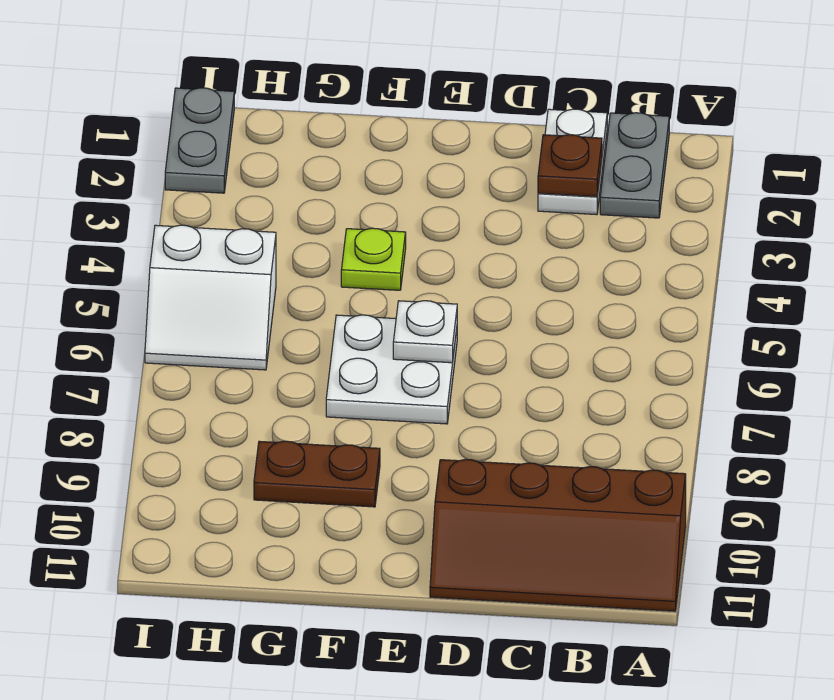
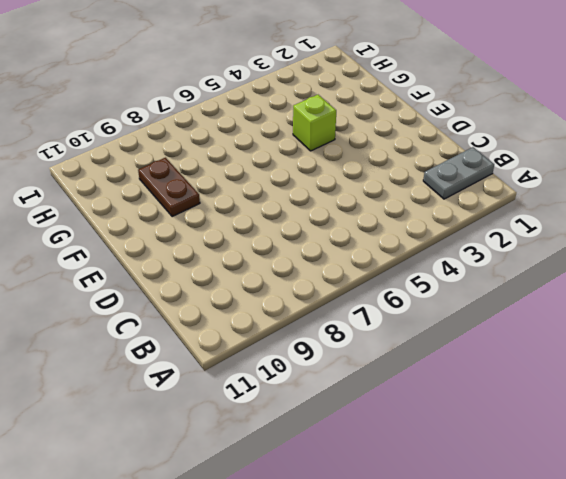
lime 1x1 brick [293,95,336,151] -> lime 1x1 plate [341,228,406,290]
none -> brown 2x4 slope [430,459,686,611]
none -> white 1x2 plate [538,109,607,215]

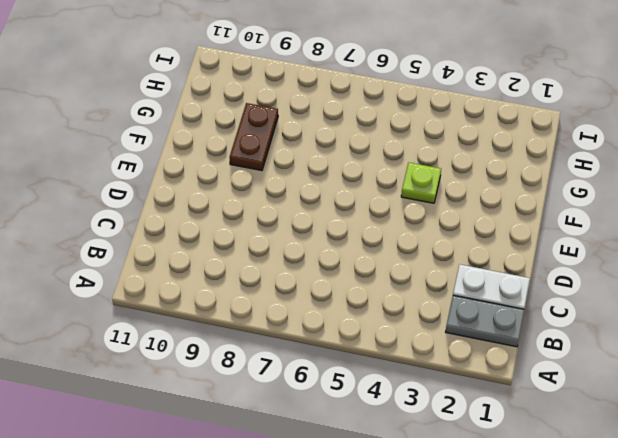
none -> brown 2x4 slope [430,459,686,611]
none -> white 2x2 plate [326,315,457,424]

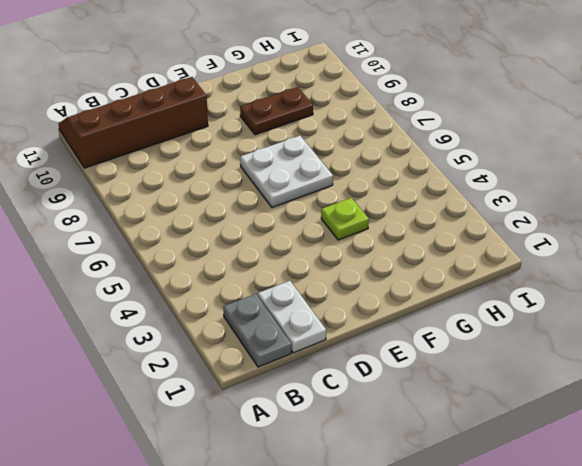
none -> white 2x2 slope [145,225,276,370]
none -> grey 1x2 plate [165,88,234,193]

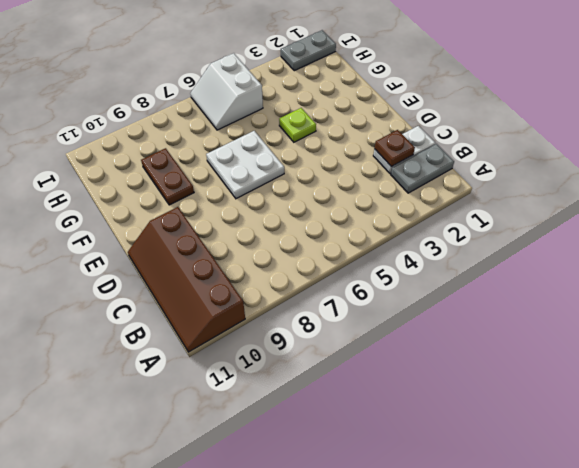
none -> white 1x1 plate [393,301,457,363]

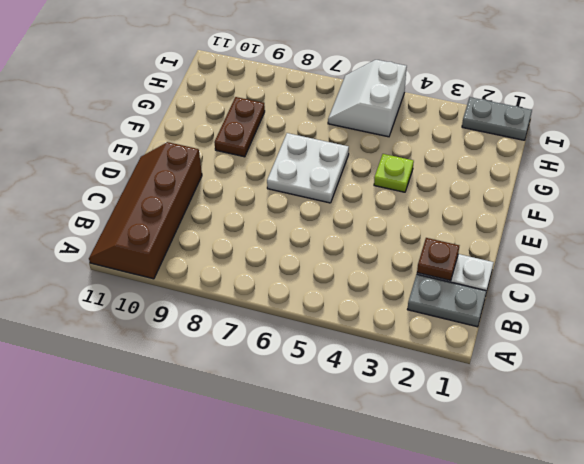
none -> white 1x1 plate [393,301,457,363]

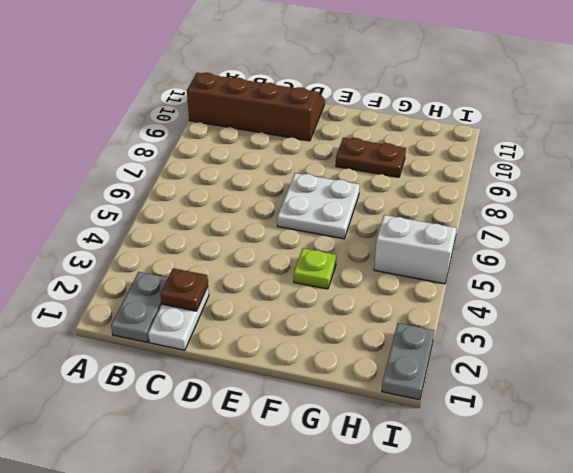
none -> white 1x1 plate [393,301,457,363]

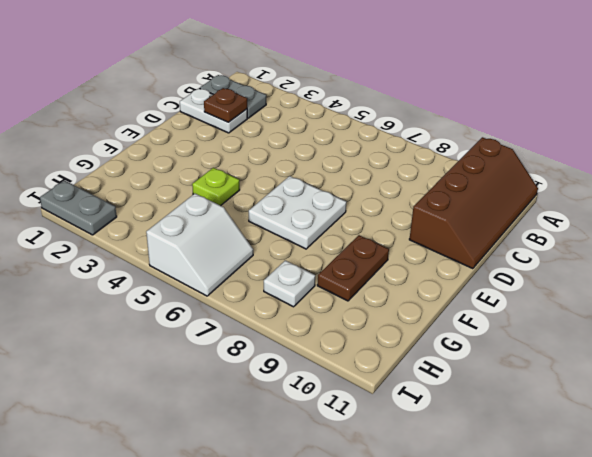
white 1x1 plate [264,260,315,307] -> white 1x1 plate moved to [393,301,457,363]

